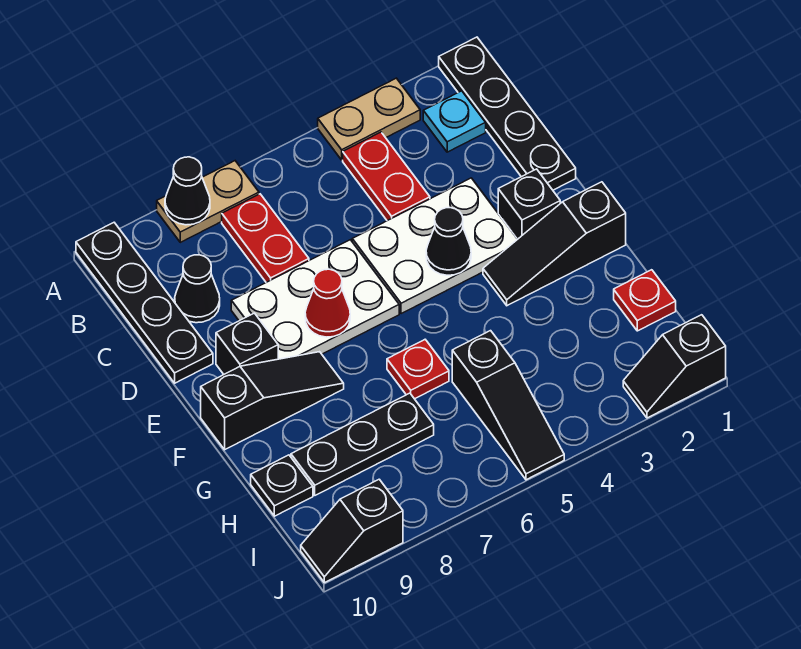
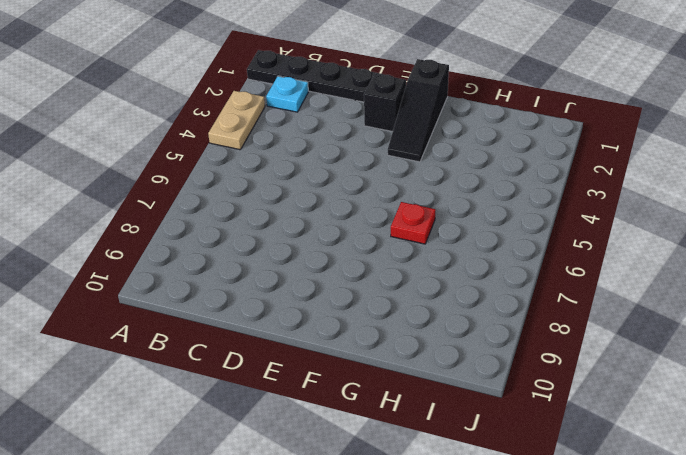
none -> tan 1x2 plate [157,161,259,242]
none -> black 1x4 plate [76,223,213,383]
none -> red 1x2 plate [343,132,430,221]

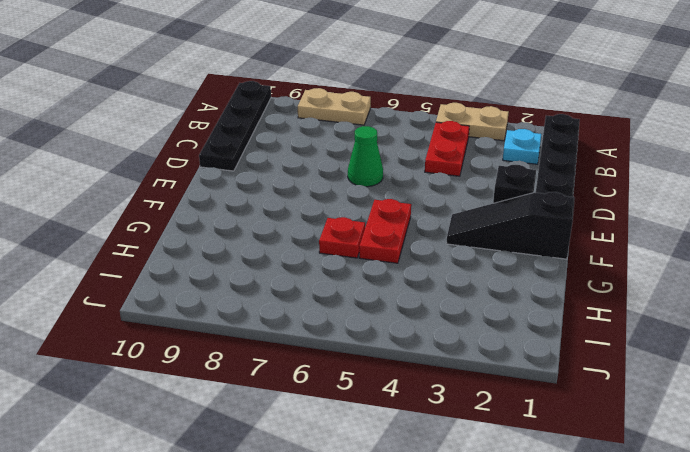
green 1x1 cone [348,126,383,187] -> white 2x3 plate [231,240,399,359]
red 1x2 plate [359,199,411,263] -> red 1x2 plate moved to [222,194,309,282]
none -> black 1x1 cone [175,255,220,323]
none -> white 2x3 plate [352,178,517,314]
none -> black 1x1 brick [216,313,278,374]

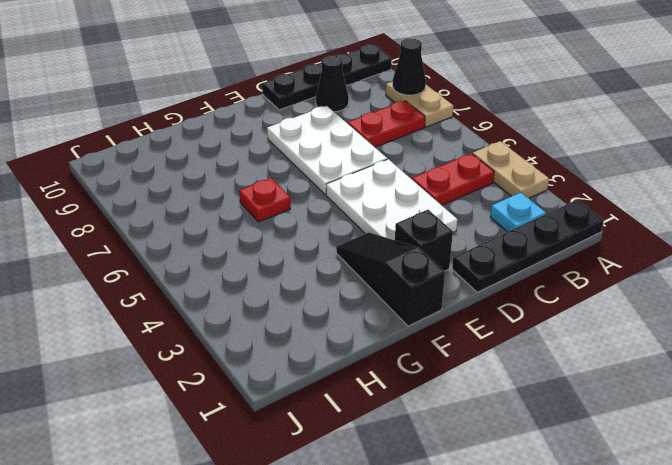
none -> black 1x1 brick [216,313,278,374]
none -> black 1x3 slope [201,352,344,450]
none -> red 1x1 plate [614,270,676,331]

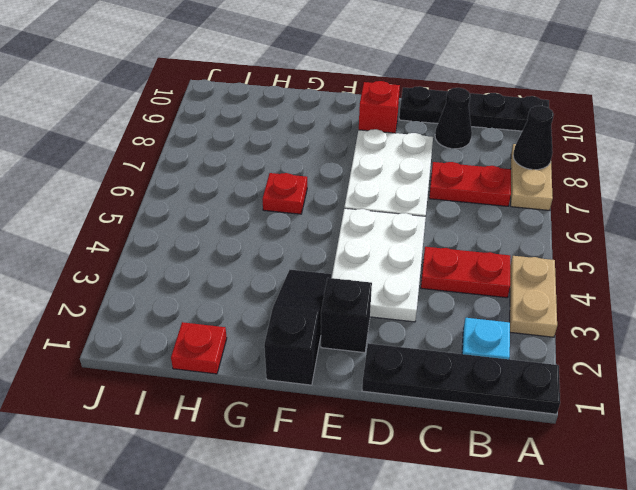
red 1x1 brick [359,81,400,133] -> black 1x1 brick [216,313,278,374]
none -> black 1x3 slope [201,352,344,450]
none -> black 1x3 slope [452,331,564,480]
none -> black 1x3 plate [291,393,434,495]

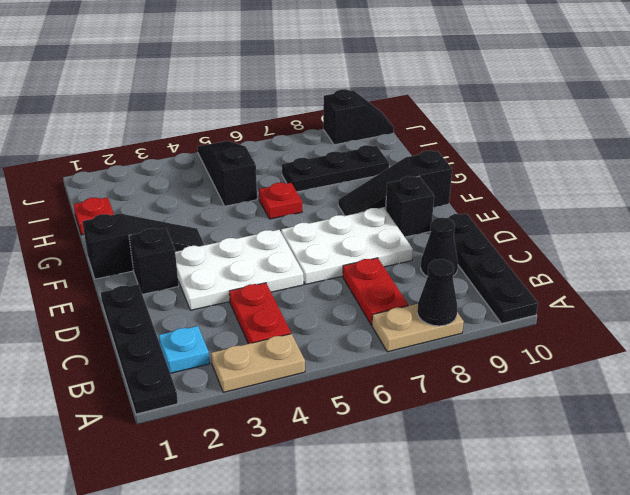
none -> black 1x1 plate [251,455,313,516]
none -> black 1x2 slope [623,315,726,418]
none -> black 1x1 cone [426,208,471,275]

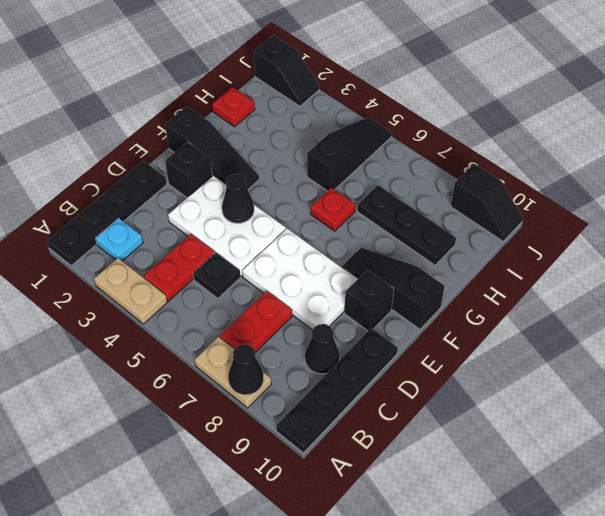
black 1x1 plate [193,253,240,298] -> black 1x1 plate moved to [251,455,313,516]
none -> red 1x1 cone [305,269,350,337]

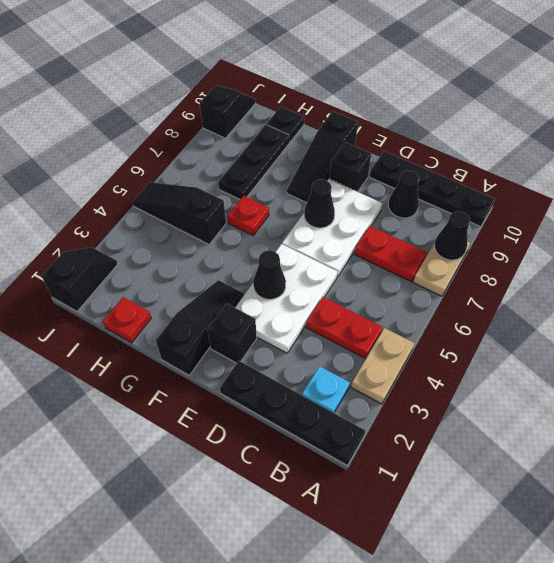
black 1x1 cone [304,179,335,228] -> red 1x1 cone [305,269,350,337]

